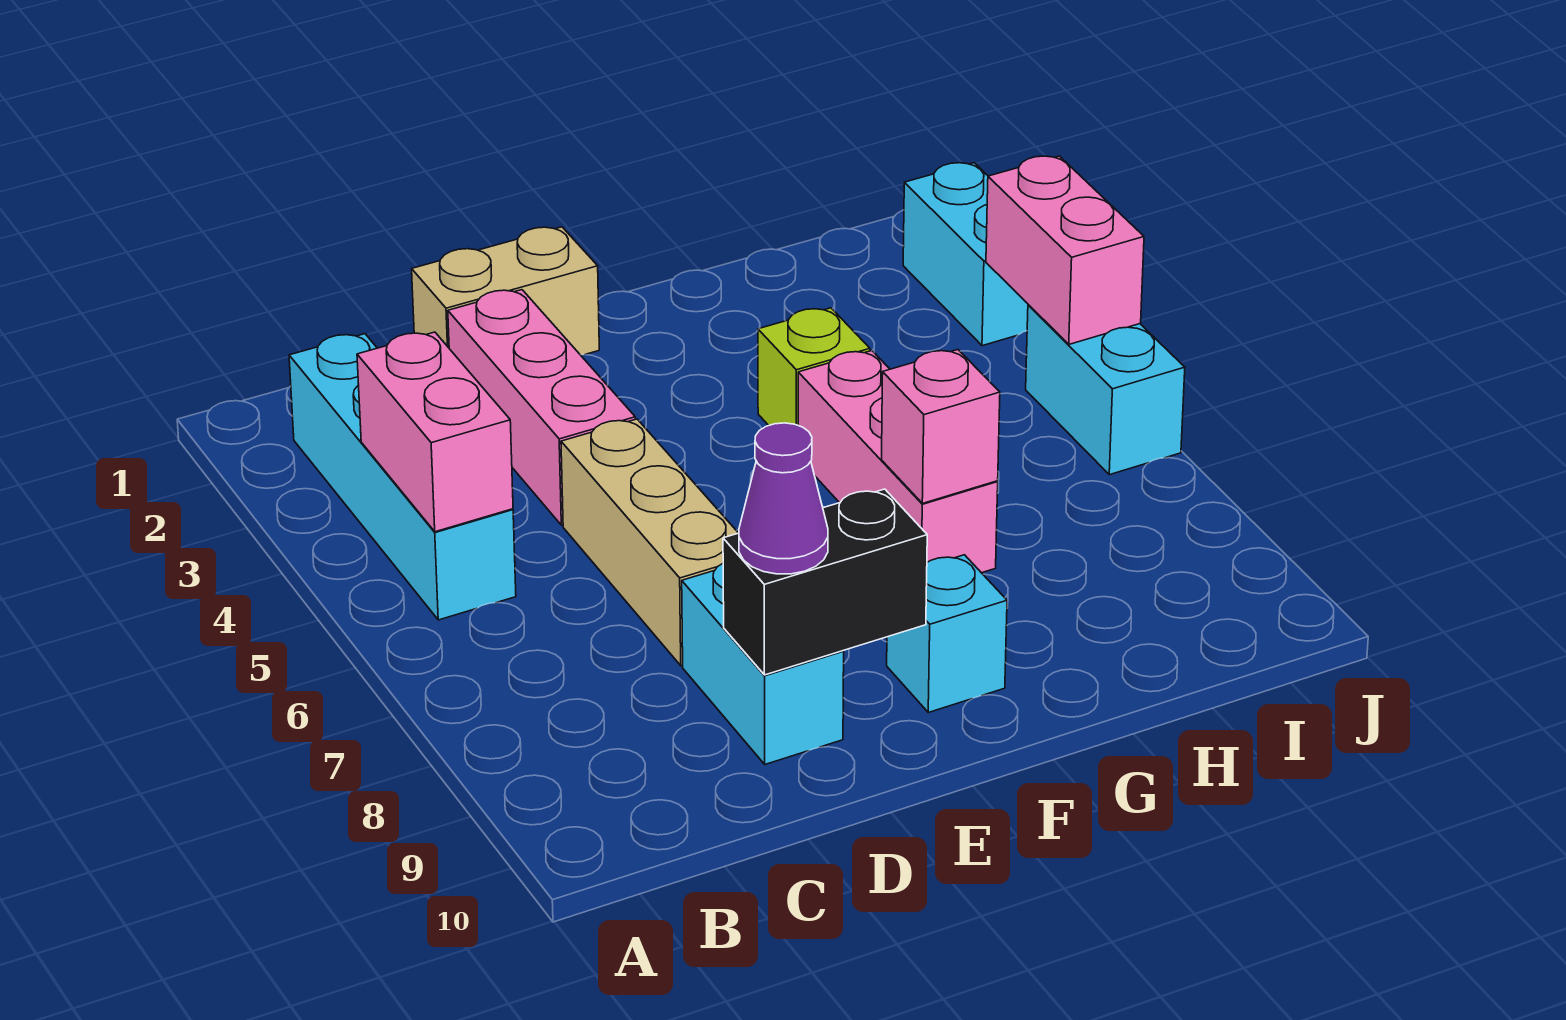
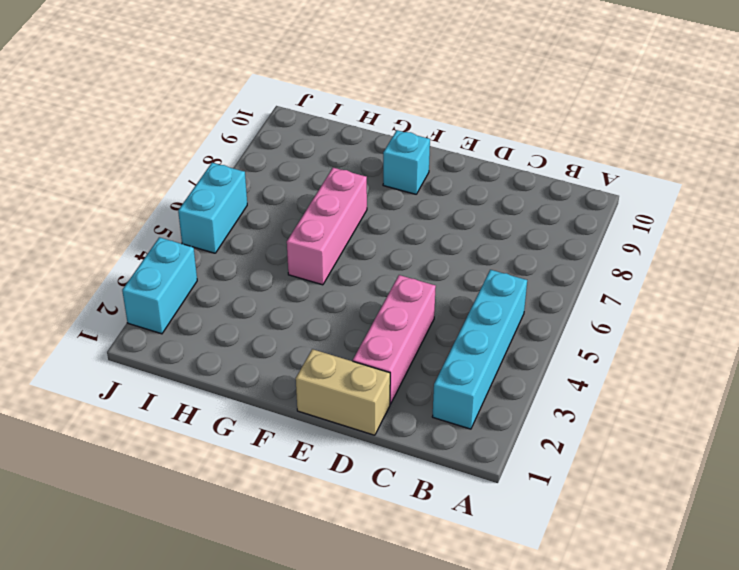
none -> tan 1x3 brick [561,419,738,666]
none -> cyan 1x2 brick [682,564,844,764]
none -> lime 1x1 brick [758,308,870,425]

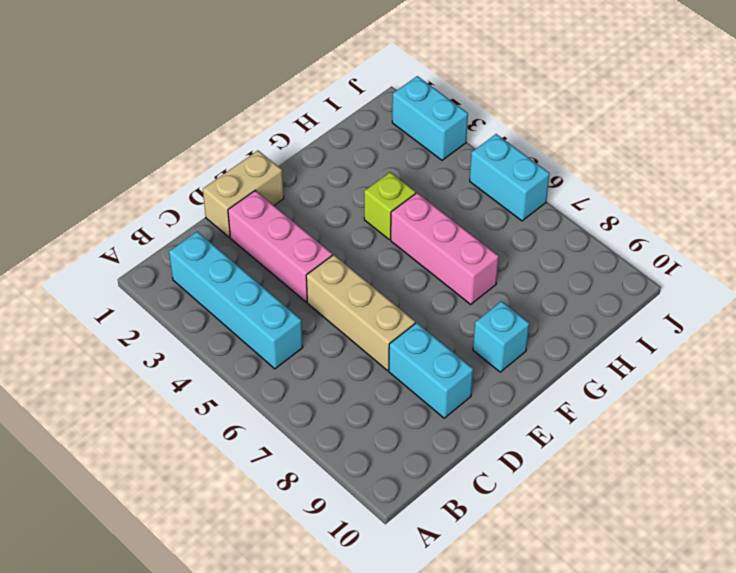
none -> pink 1x2 brick [357,332,513,532]
none -> black 1x2 brick [723,489,927,675]
none -> pink 1x1 brick [882,350,1000,503]

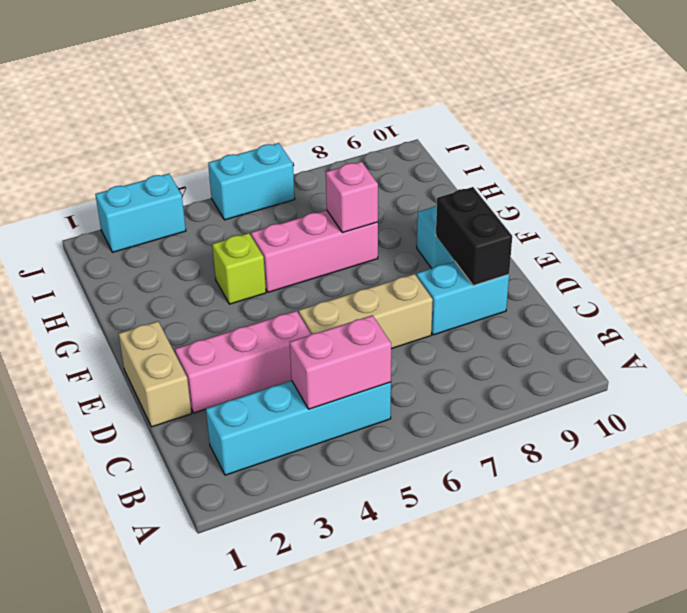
none -> pink 1x2 brick [986,156,1144,344]
none -> purple 1x1 cone [739,423,828,574]

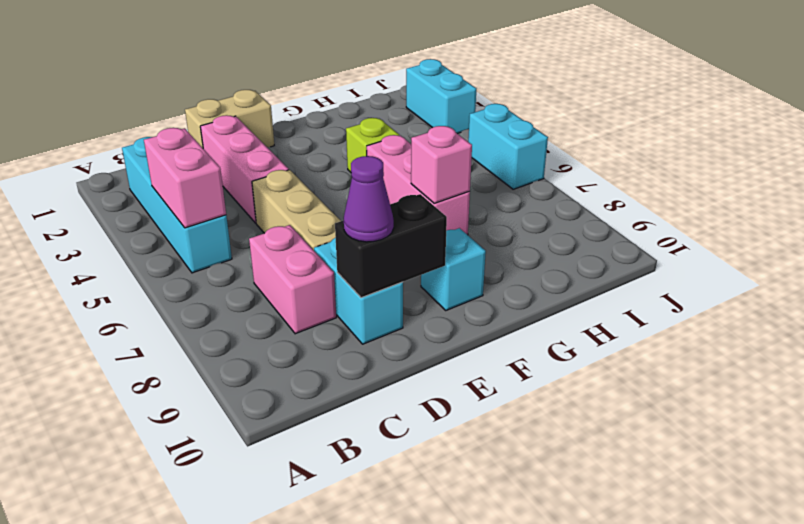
pink 1x2 brick [249,225,336,334] -> pink 1x2 brick moved to [986,156,1144,344]

